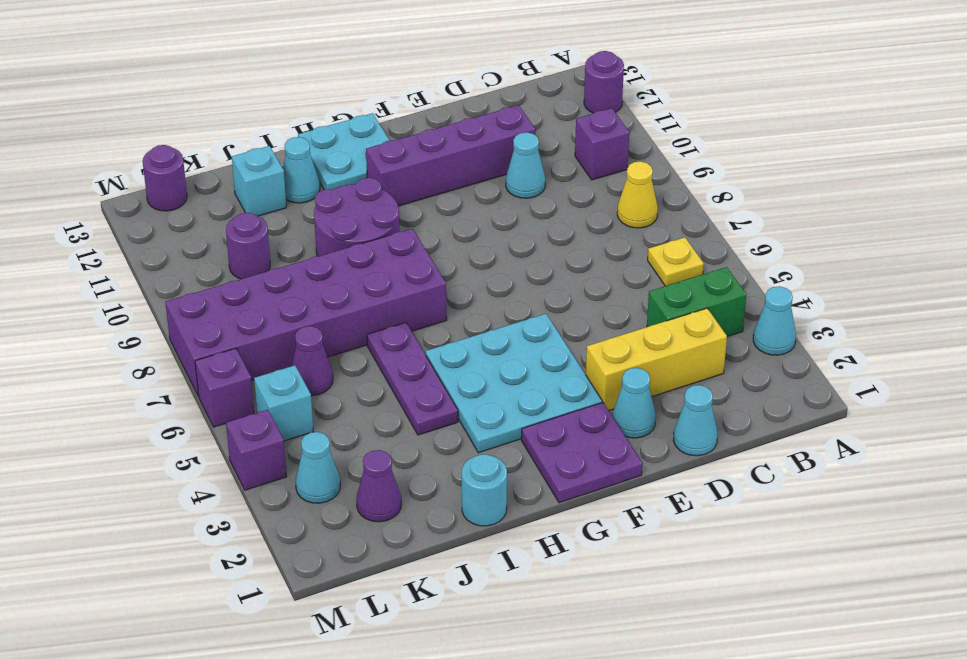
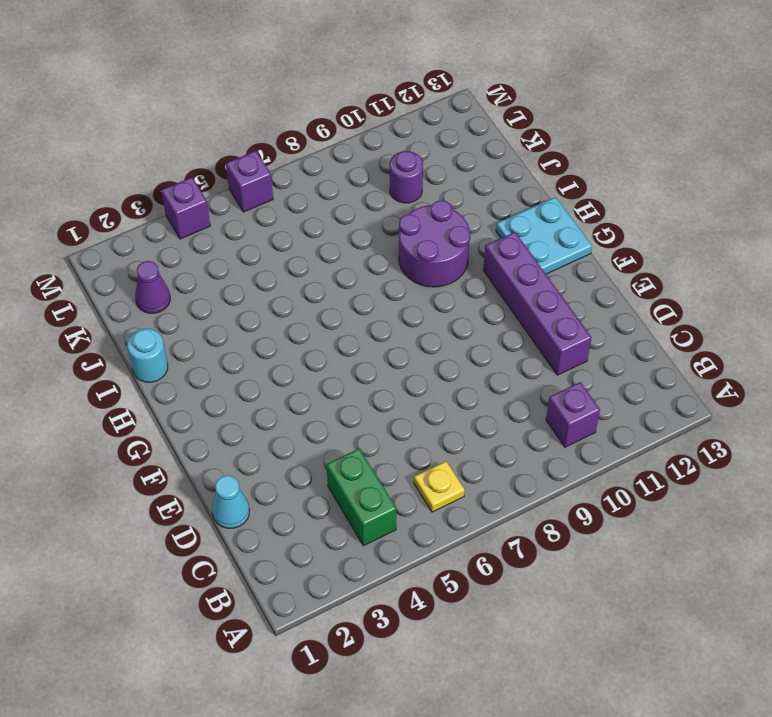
none -> cyan 1x1 cone [753,286,796,355]
none -> purple 1x1 round brick [584,51,624,113]
none -> yellow 1x1 cone [617,161,658,228]

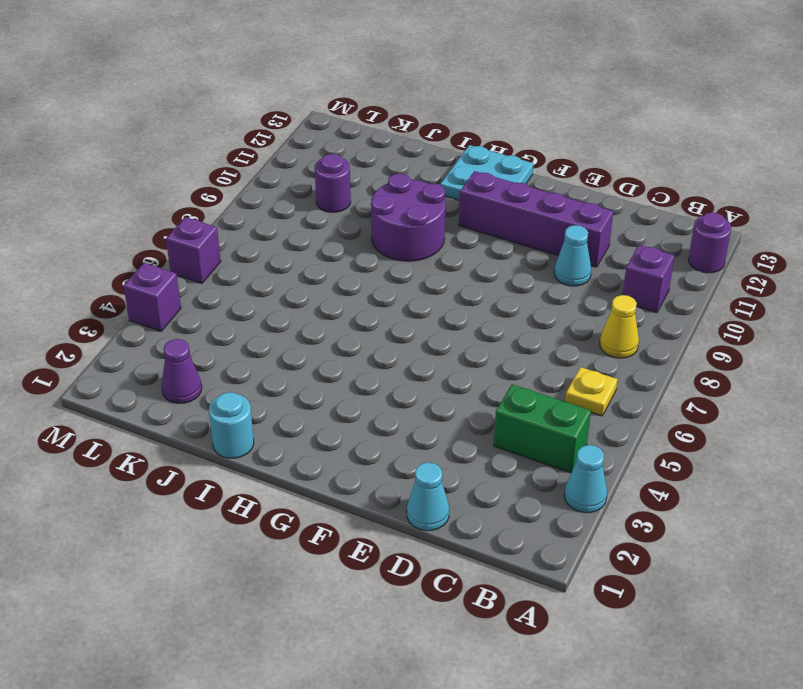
none -> yellow 1x3 brick [586,308,727,410]
none -> cyan 1x1 cone [612,368,656,438]
none -> purple 2x2 plate [521,402,642,503]

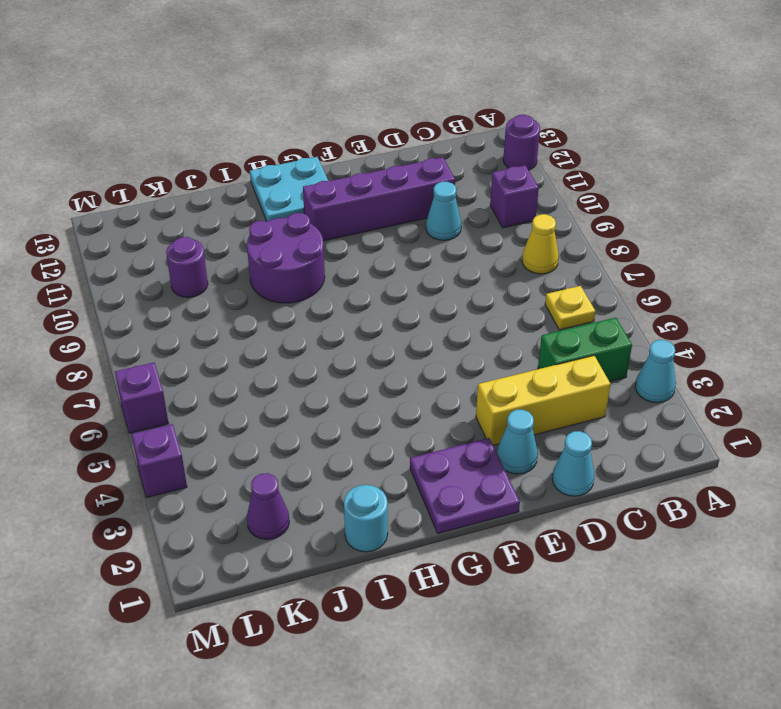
none -> cyan 3x3 plate [425,314,602,453]
none -> purple 2x6 brick [165,229,447,396]
none -> purple 1x3 plate [367,323,458,435]

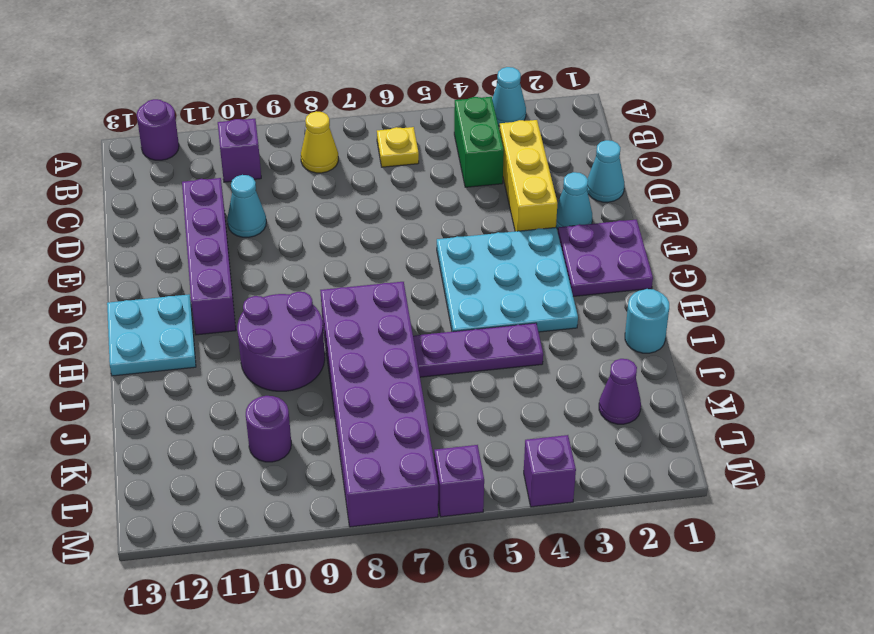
none -> cyan 1x1 cone [283,137,320,203]
none -> cyan 1x1 brick [232,146,286,216]
none -> purple 1x1 cone [292,326,333,396]

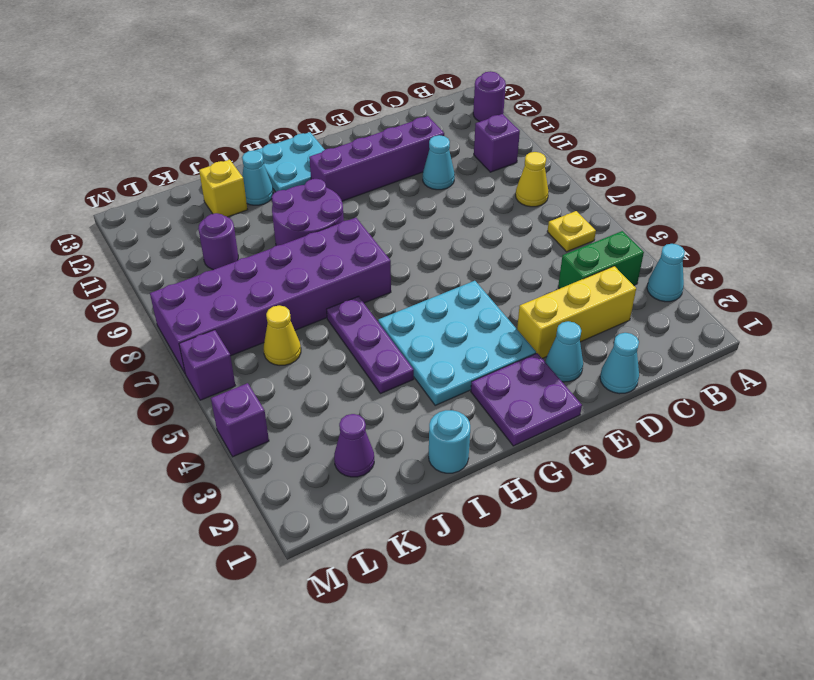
yellow 1x1 brick [199,160,248,217] -> cyan 1x1 brick [232,146,286,216]
yellow 1x1 cone [264,305,301,366] -> purple 1x1 cone [292,326,333,396]
none -> cyan 1x1 cone [296,432,340,503]
none -> cyan 1x1 brick [254,365,313,441]
none -> purple 1x1 round brick [143,145,187,211]

